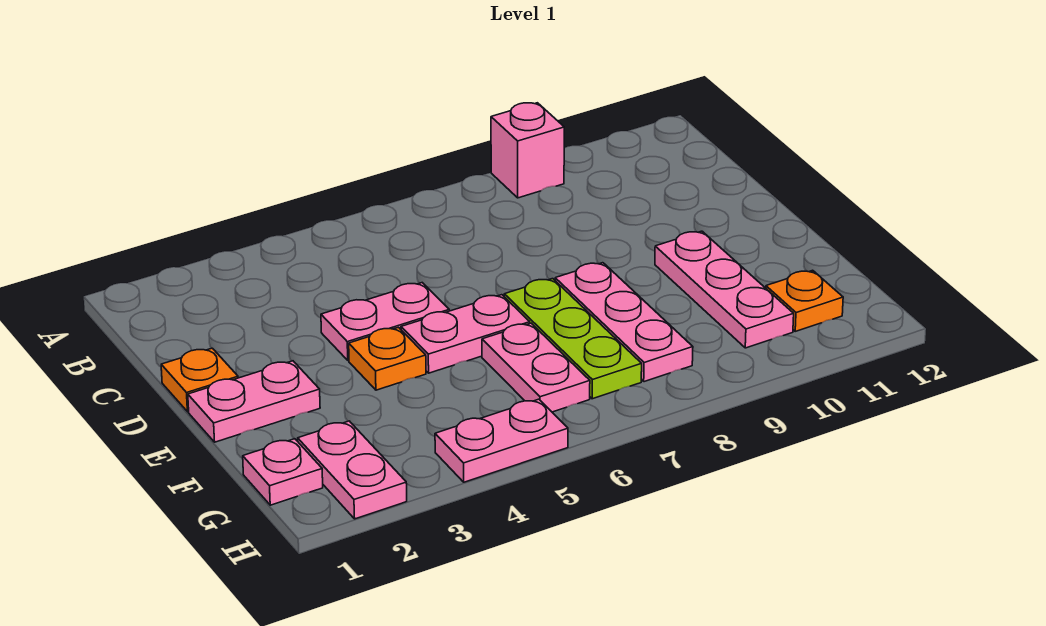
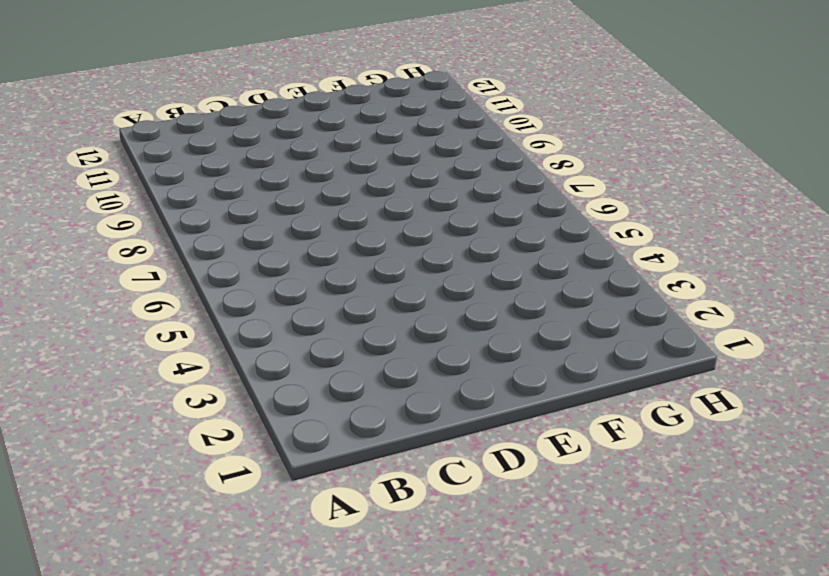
none -> pink 1x1 brick [491,103,564,198]
none -> orange 1x1 plate [161,348,238,412]
none -> pink 1x2 plate [321,283,449,361]

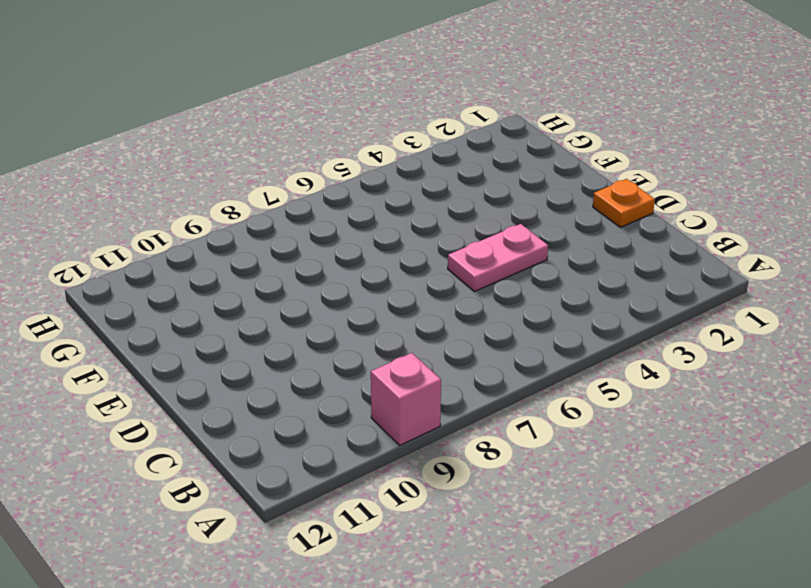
none -> pink 1x2 plate [188,361,320,442]
none -> orange 1x1 plate [349,327,426,390]
none -> pink 1x2 plate [401,295,530,373]

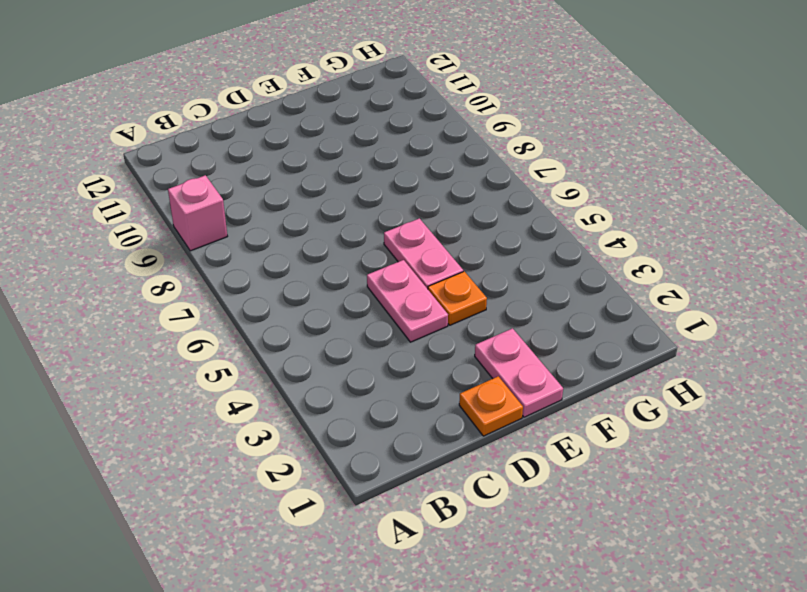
none -> lime 1x3 plate [504,279,642,399]
none -> pink 1x3 plate [555,263,693,382]
none -> pink 1x3 plate [655,231,794,348]

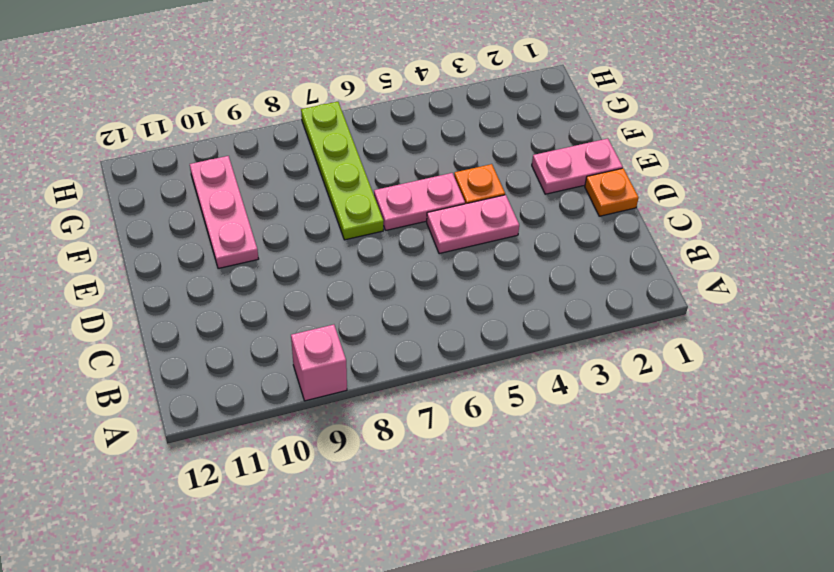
lime 1x4 plate [301,102,383,240] -> lime 1x3 plate [504,279,642,399]
none -> pink 1x3 plate [555,263,693,382]
none -> pink 1x2 plate [482,323,590,412]
none -> pink 1x1 plate [243,439,323,505]

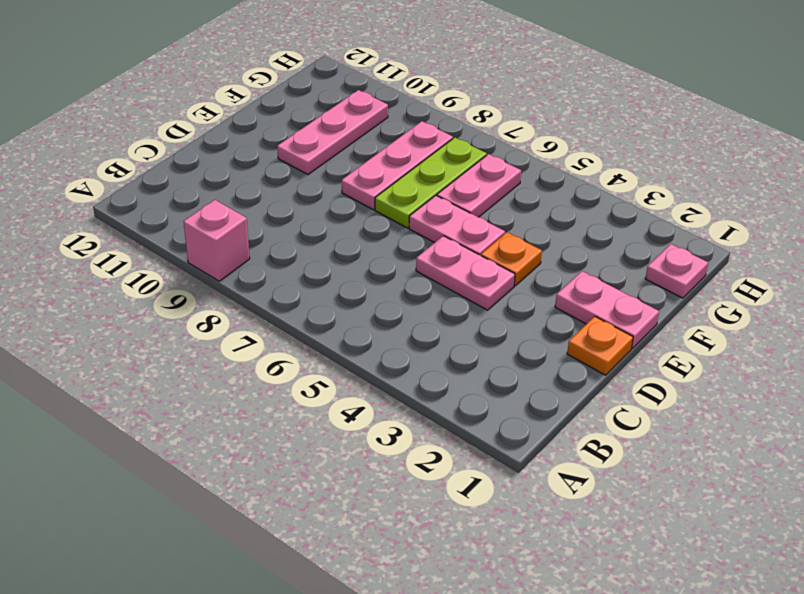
none -> pink 1x2 plate [298,421,407,519]
none -> orange 1x1 plate [766,270,843,331]
none -> pink 1x2 plate [435,399,568,482]

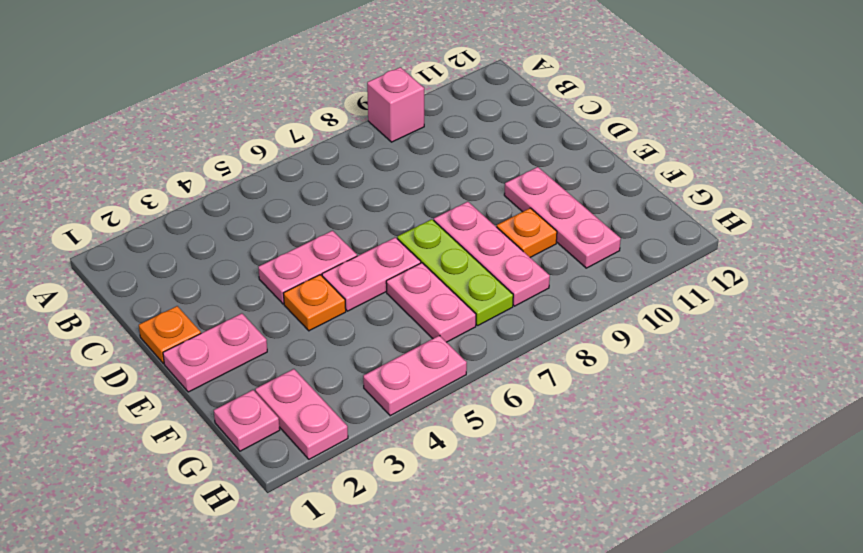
orange 1x1 plate [497,208,557,257] -> orange 1x1 plate moved to [766,270,843,331]

